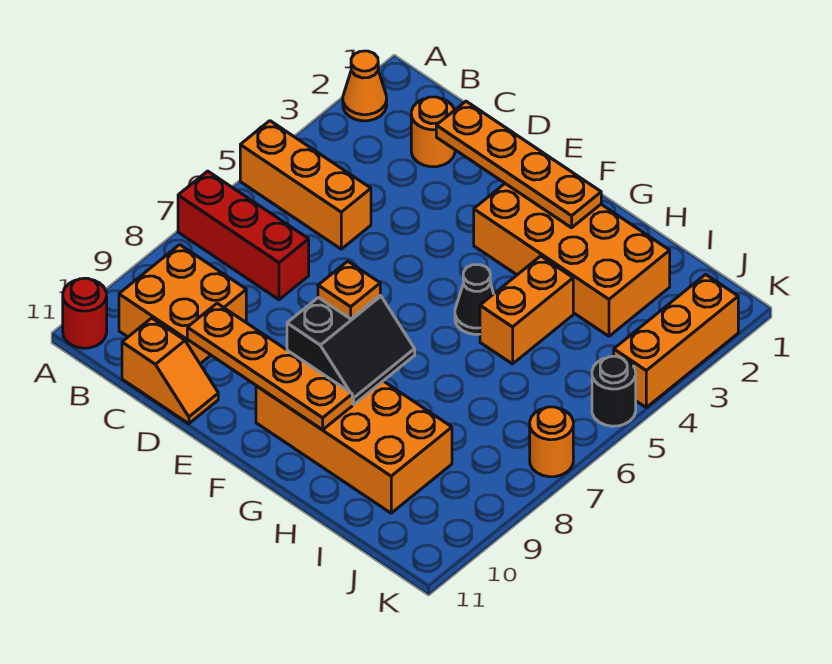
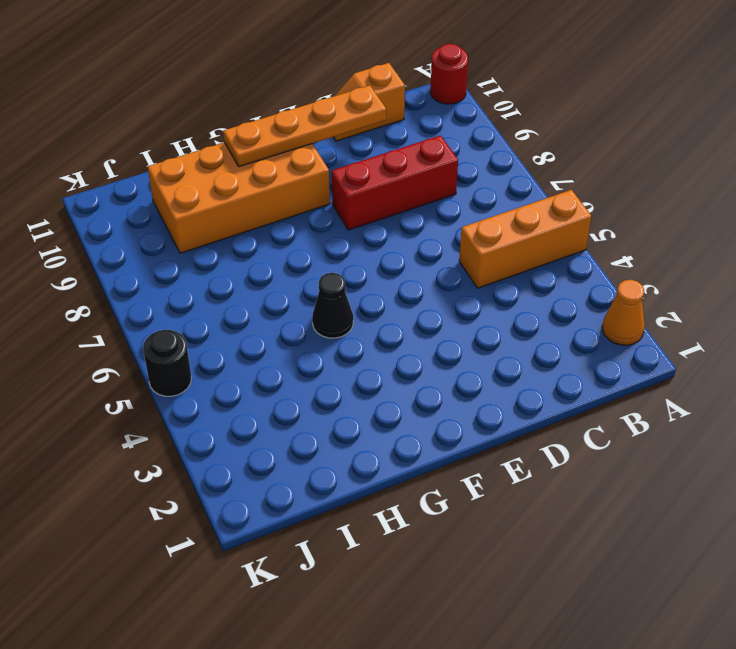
red 1x3 brick [332,135,458,230] -> red 1x3 brick moved to [178,171,309,300]
none -> orange 2x2 brick [119,245,246,364]
none -> orange 1x1 round brick [411,97,455,167]
none -> orange 2x4 brick [474,184,670,336]

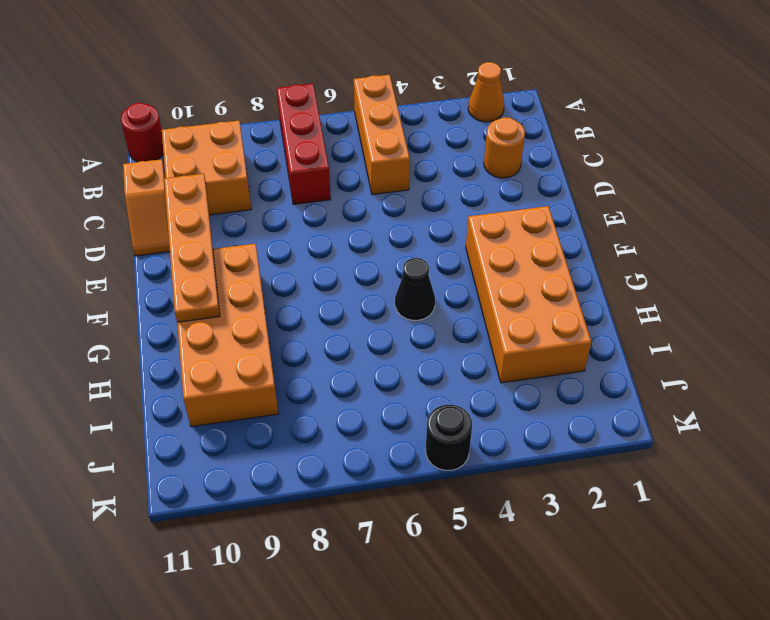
none -> orange 1x2 brick [480,256,573,364]
none -> orange 1x3 brick [614,274,738,407]
none -> orange 1x1 round brick [530,407,573,477]

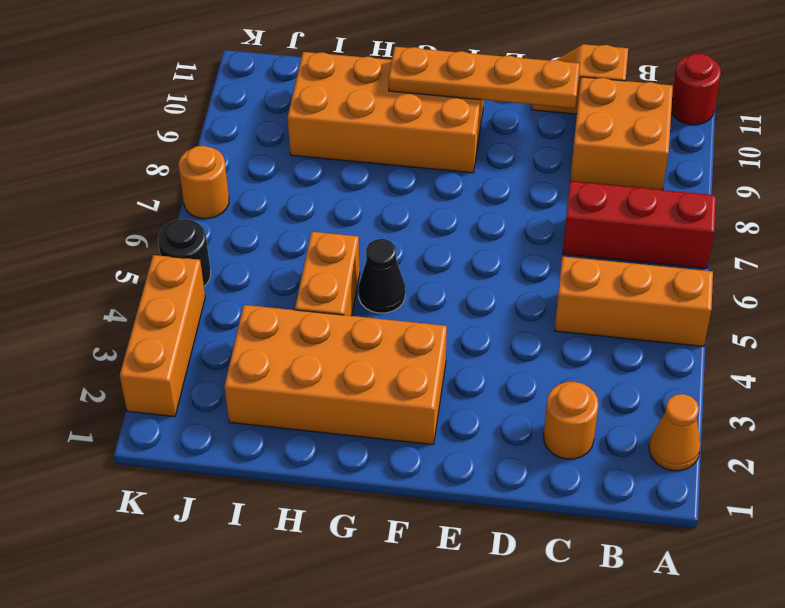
none -> orange 1x4 plate [436,101,601,228]
none -> black 2x2 slope [287,296,415,404]
none -> orange 1x1 plate [318,261,380,319]

